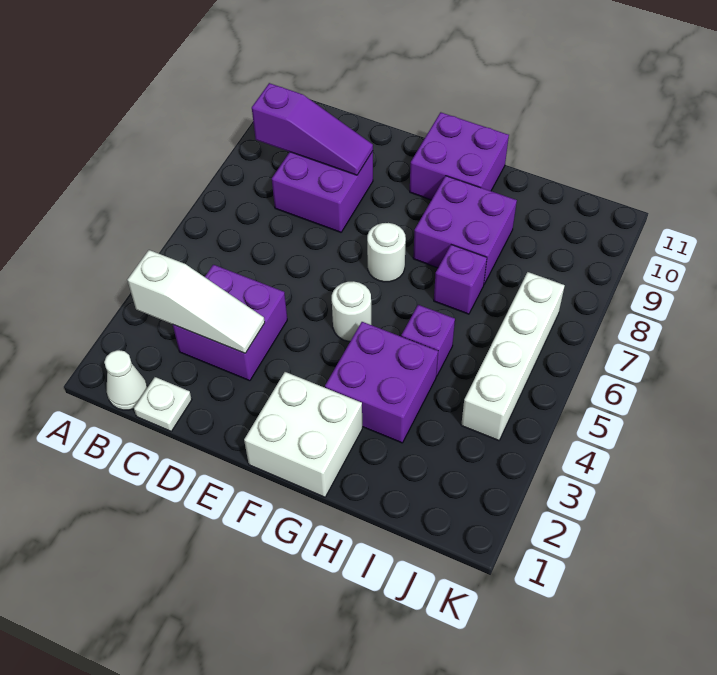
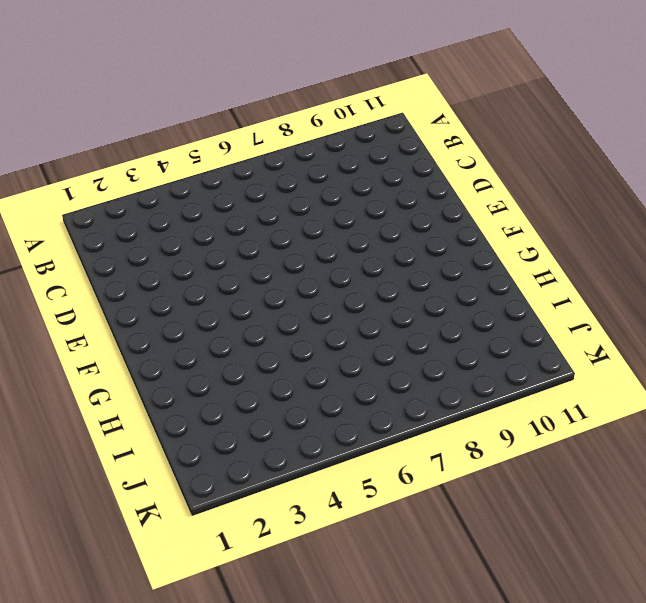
none -> white 1x1 cone [104,350,147,410]
none -> white 1x1 plate [134,377,192,431]
none -> purple 2x2 brick [173,265,287,381]

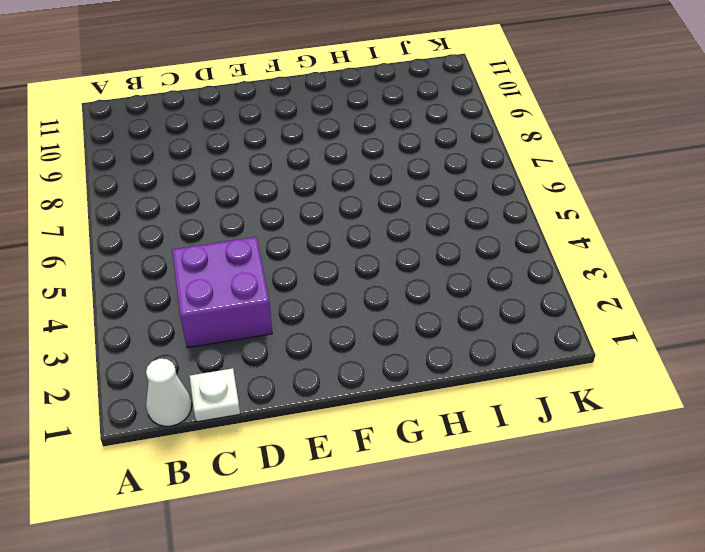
none -> purple 2x2 brick [272,151,373,232]
none -> white 2x2 brick [244,372,362,497]
none -> white 1x1 round brick [332,281,371,342]

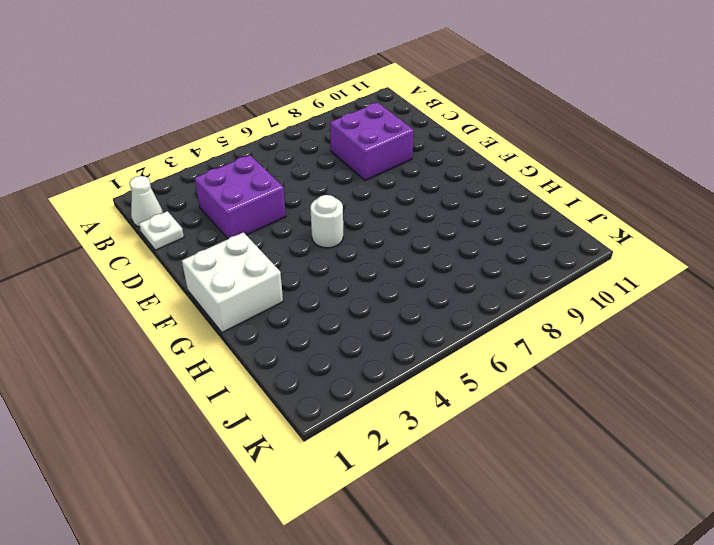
none -> white 1x1 round brick [367,223,406,282]
none -> purple 2x2 brick [410,112,509,200]
none -> purple 2x2 brick [325,322,438,443]

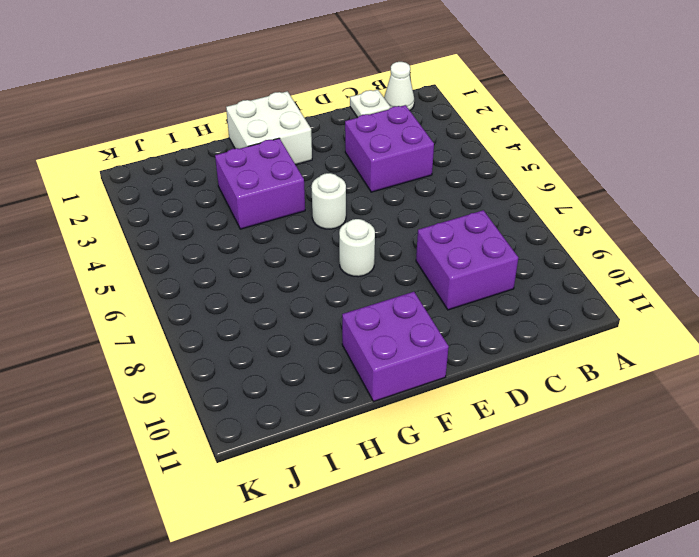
none -> purple 2x2 brick [413,176,517,284]
none -> purple 1x1 brick [401,305,455,376]
none -> purple 1x1 brick [434,245,487,314]

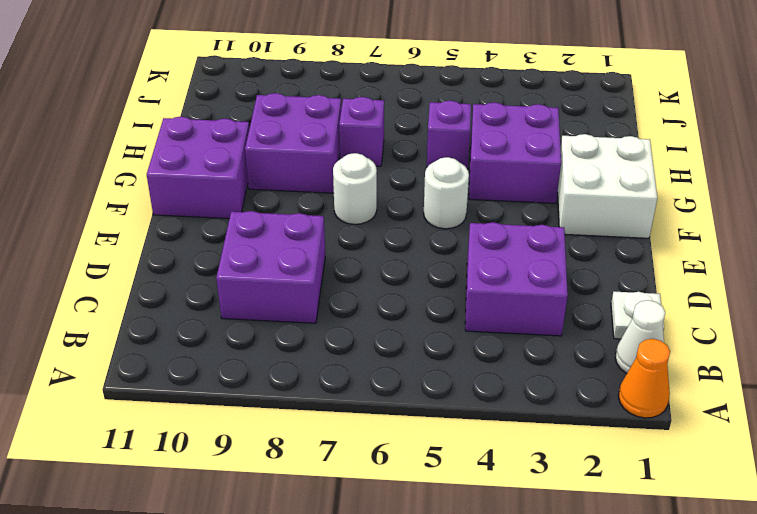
orange 1x1 cone [619,339,670,418] -> none
none -> white 1x4 brick [461,272,565,441]
none -> white 1x3 slope [128,250,265,353]
none -> purple 1x3 slope [252,83,373,175]

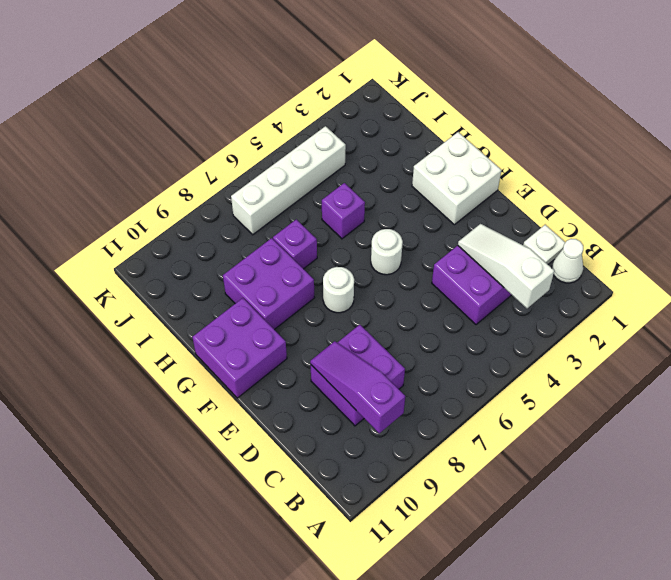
none -> purple 2x2 brick [325,322,438,443]

